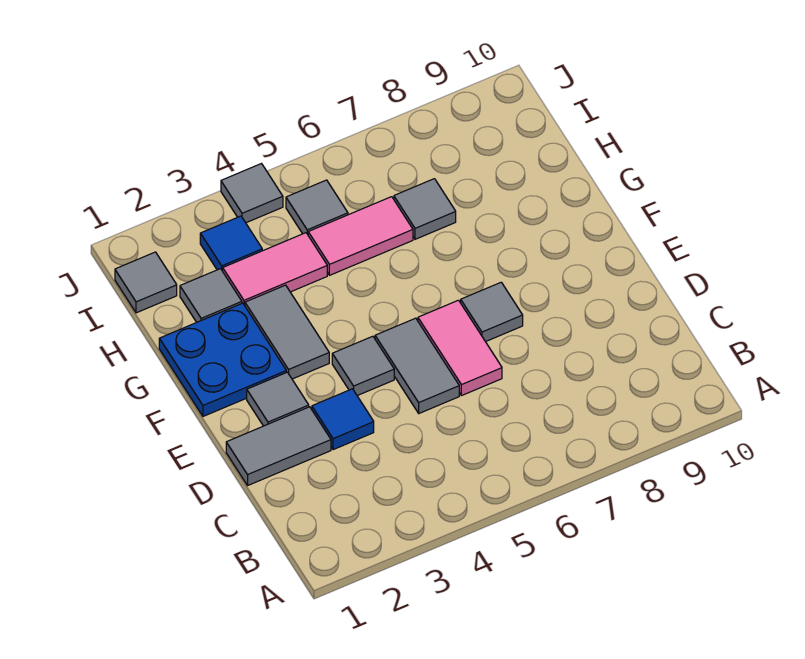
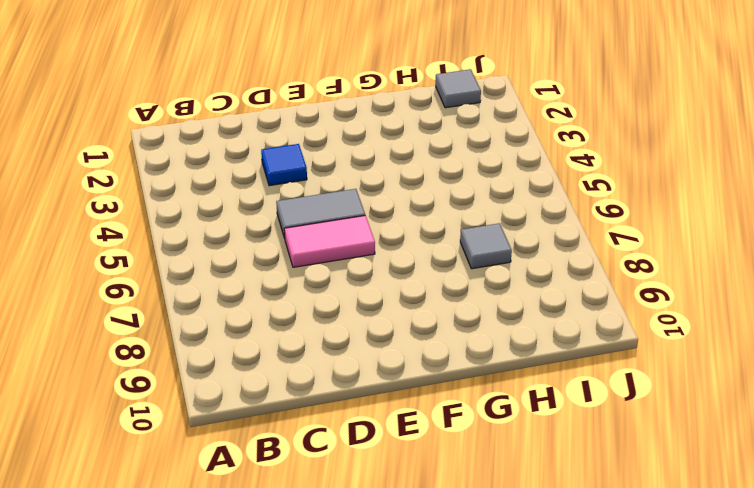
none -> grey 1x2 tile [226,407,331,485]
none -> grey 1x1 tile [247,372,309,426]
none -> grey 1x1 tile [332,336,394,396]

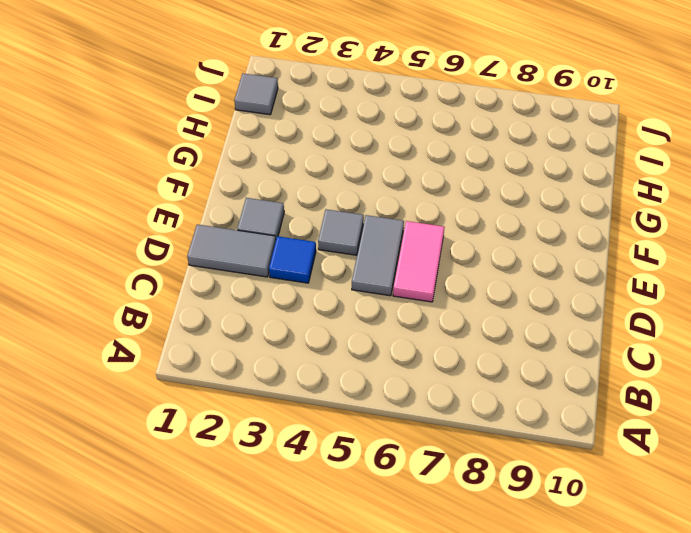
none -> grey 1x1 tile [461,282,523,342]
none -> blue 2x2 plate [159,303,286,416]
none -> grey 1x2 tile [245,285,329,379]

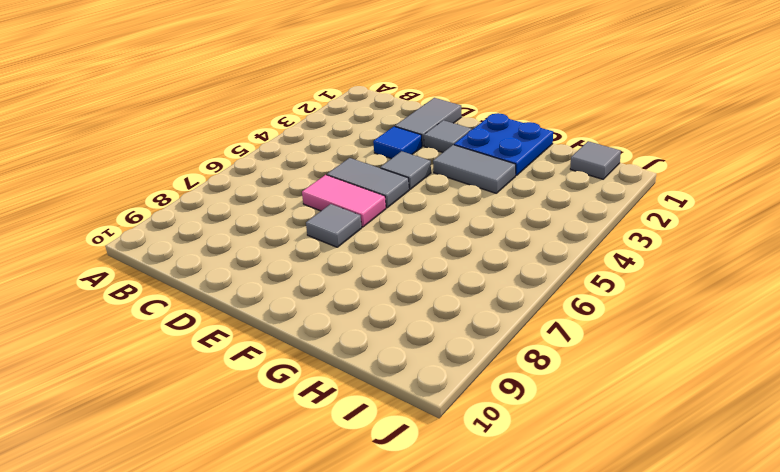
none -> grey 1x1 tile [180,269,242,322]
none -> pink 1x2 tile [223,233,327,305]
none -> pink 1x2 tile [308,197,413,275]

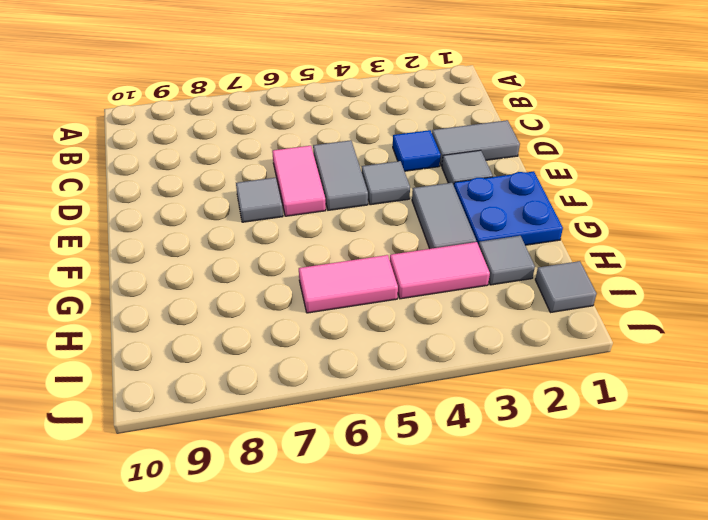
none -> grey 1x1 tile [394,179,456,239]
none -> blue 1x1 tile [200,216,262,271]
none -> grey 1x1 tile [286,180,348,234]

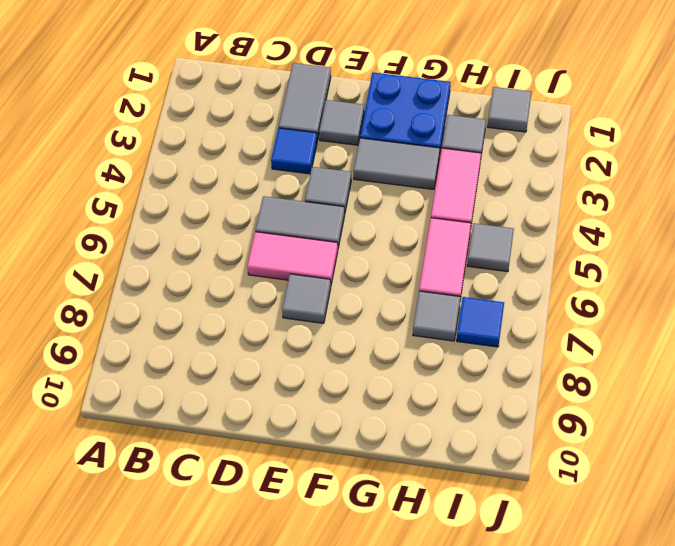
blue 1x1 tile [457,297,504,347] -> blue 1x1 tile moved to [200,216,262,271]
none -> grey 1x1 tile [221,164,283,223]

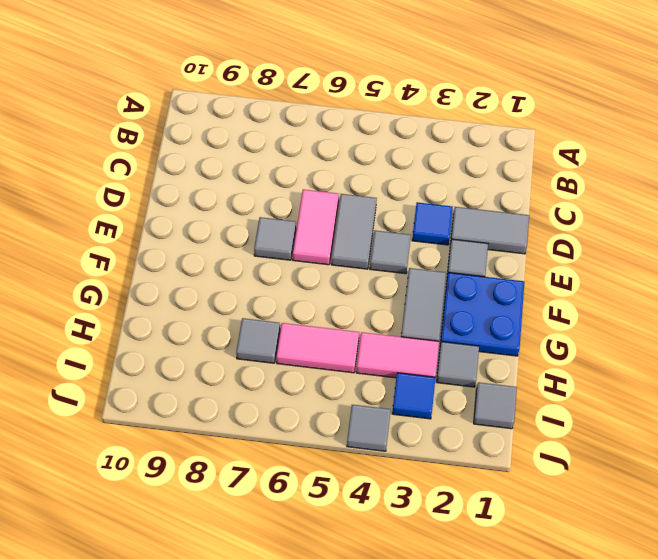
none -> grey 1x1 tile [286,180,348,234]

